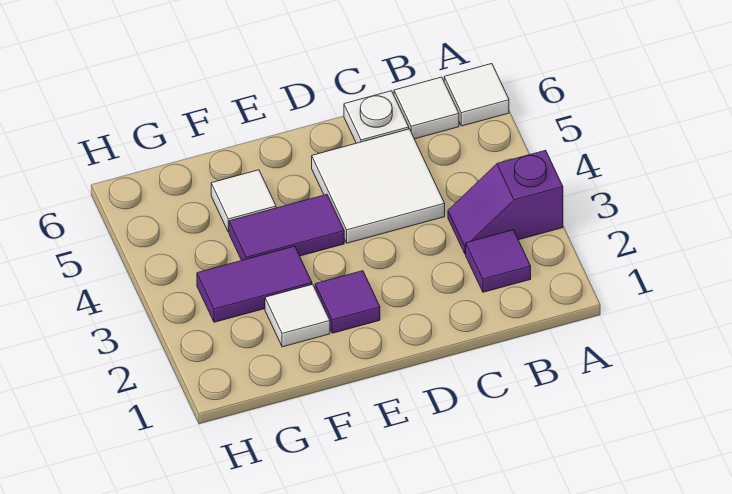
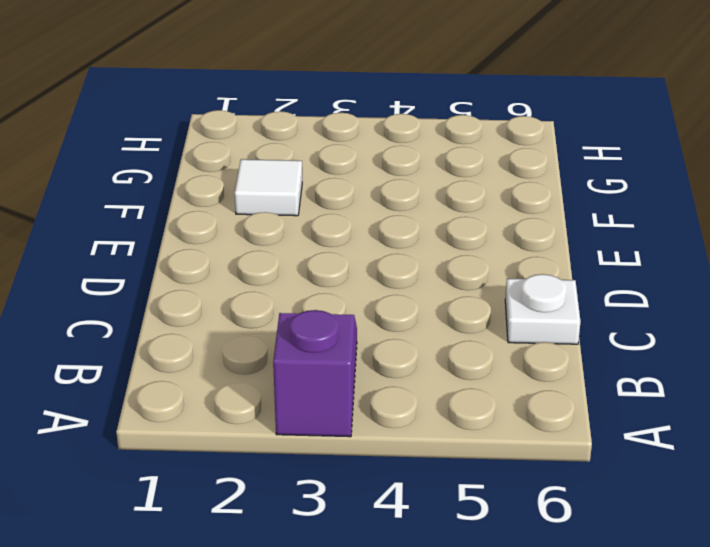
none -> white 1x1 tile [444,64,509,126]
none -> purple 1x1 tile [466,230,531,292]

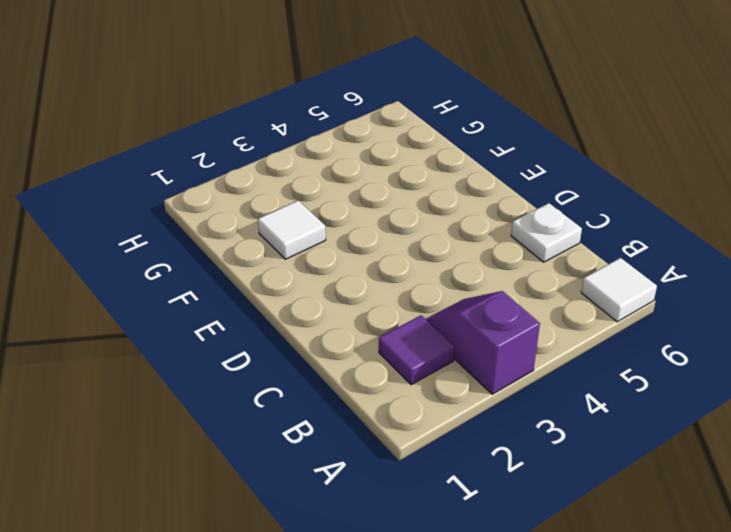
none -> white 1x1 tile [394,77,459,139]
none -> white 2x2 tile [312,129,445,243]

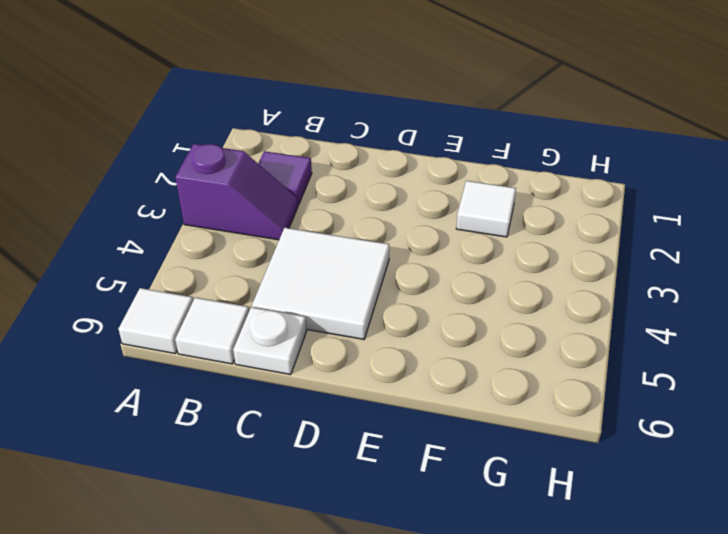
none -> purple 1x1 tile [315,271,380,333]
none -> purple 1x2 tile [229,194,344,260]

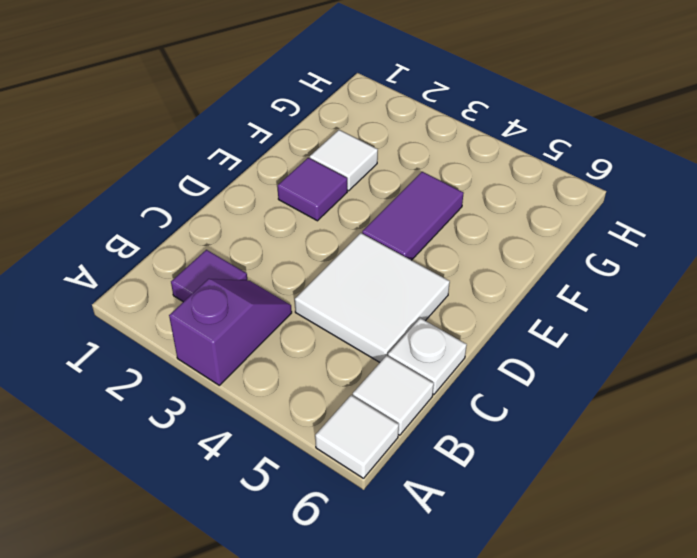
none -> purple 1x2 tile [197,246,312,322]
none -> white 1x1 tile [211,170,276,232]

